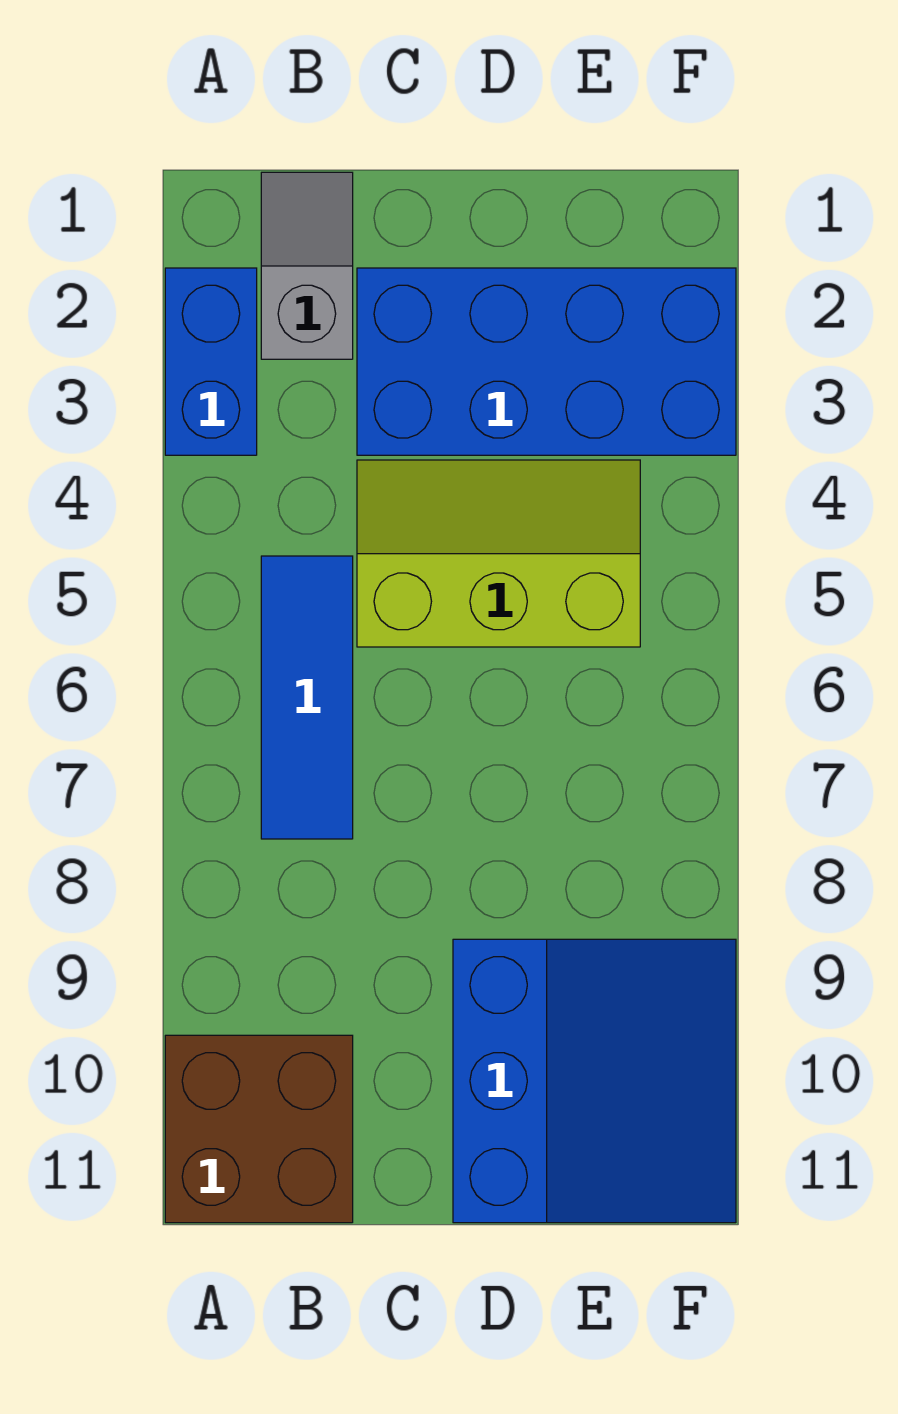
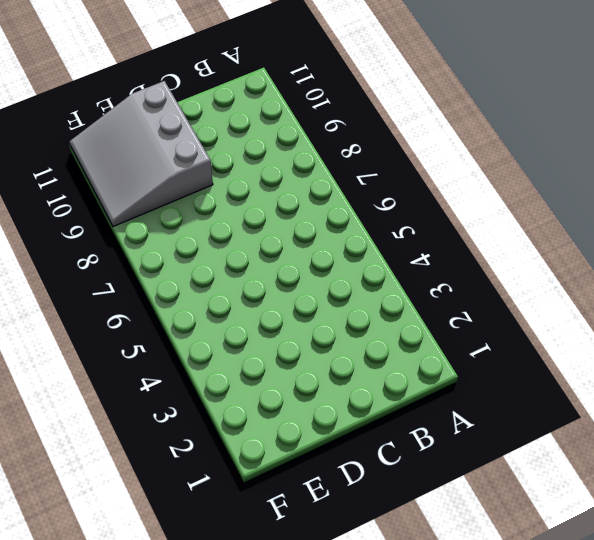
grey 3x3 slope [70,81,213,227] -> blue 3x3 slope [453,939,736,1223]
none -> blue 1x2 brick [165,268,257,455]
none -> brown 2x2 brick [165,1035,353,1223]

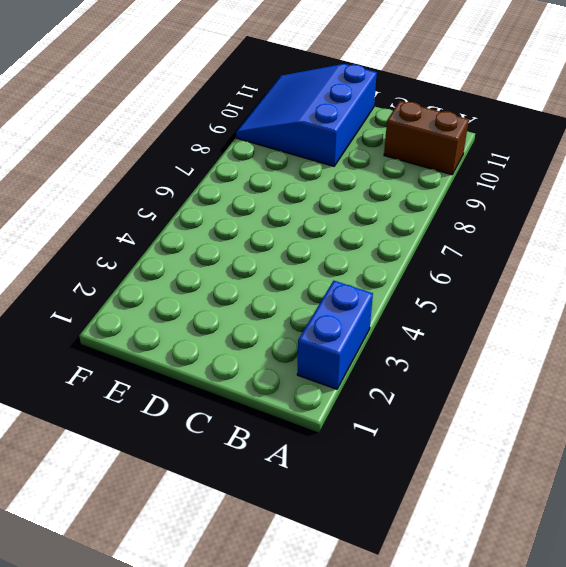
brown 1x2 brick [384,101,469,175] -> brown 2x2 brick [165,1035,353,1223]
none -> grey 1x2 slope [261,172,353,359]
none -> blue 1x3 tile [261,556,353,839]

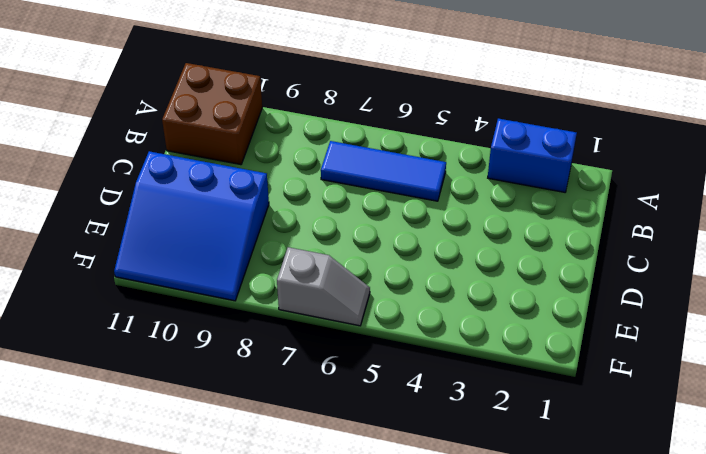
grey 1x2 slope [277,247,370,326] -> grey 1x2 slope moved to [261,172,353,359]
none -> blue 2x4 brick [357,268,736,455]
none -> lime 2x3 slope [357,460,640,647]

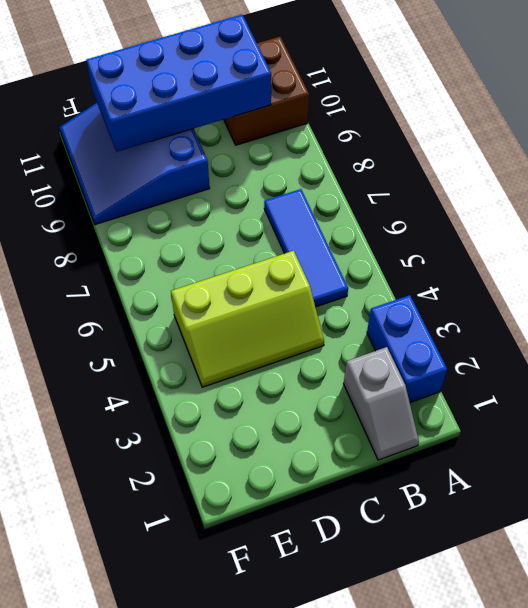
blue 2x4 brick [86,15,271,152] -> blue 2x4 brick moved to [357,268,736,455]

